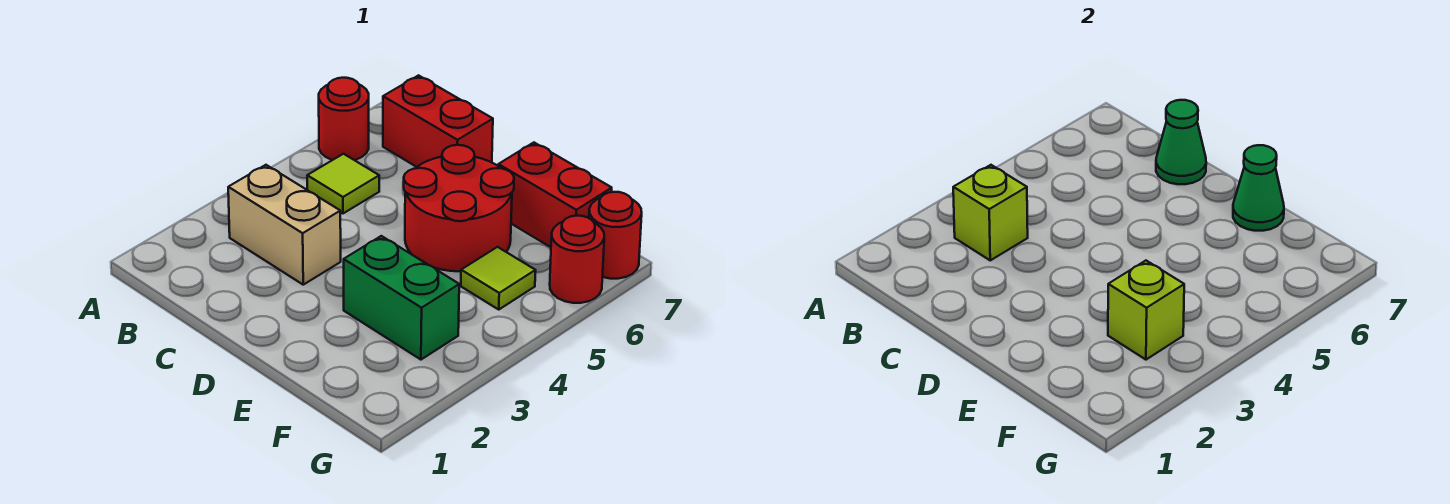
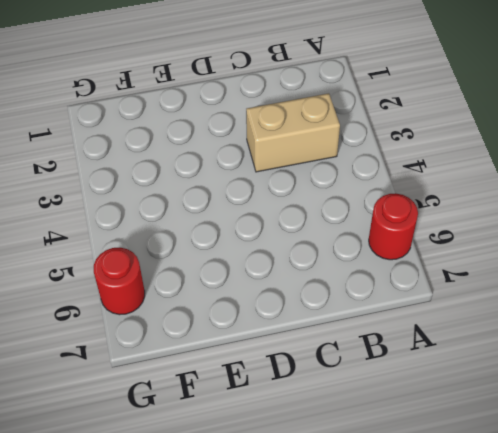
none -> lime 1x1 tile [307,154,379,213]
none -> red 1x2 brick [383,75,493,167]
none -> red 2x2 round brick [404,145,514,271]

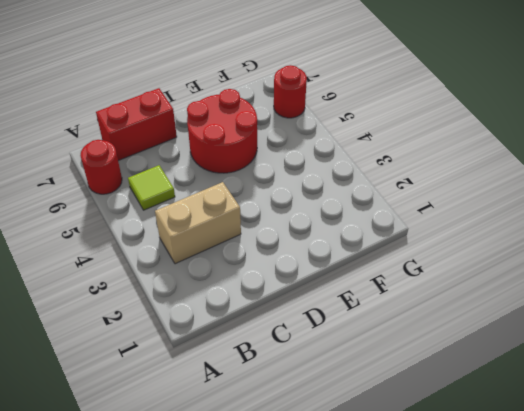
none -> green 1x2 brick [344,236,459,360]
none -> red 1x2 brick [498,143,612,247]
none -> lime 1x1 tile [461,247,536,309]

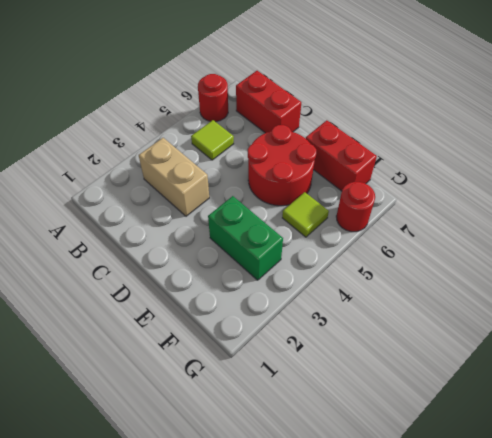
none -> red 1x1 round brick [589,192,642,279]
none -> lime 1x1 brick [953,165,1028,260]
none -> green 1x1 cone [1156,100,1206,184]

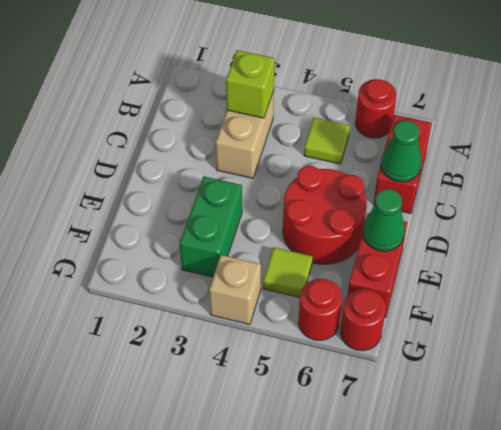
tan 1x1 brick [209,255,261,324] -> none
none -> lime 1x1 brick [1108,261,1184,360]

